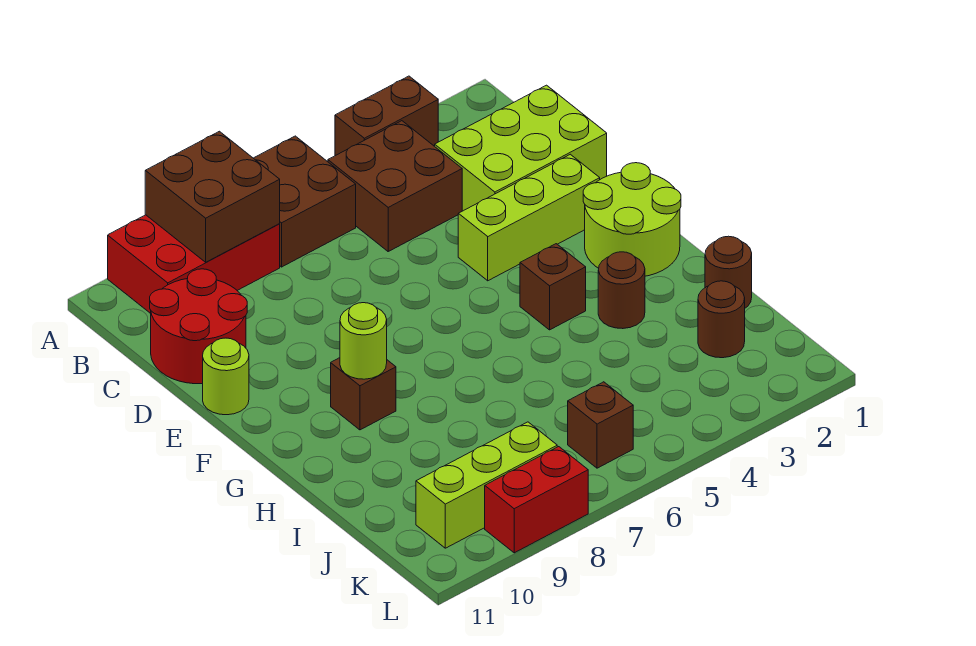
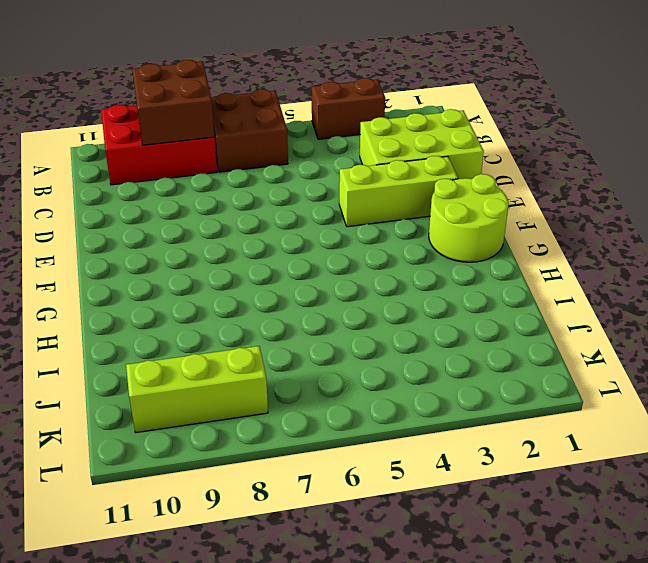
none -> brown 2x2 brick [328,121,462,251]
none -> red 2x2 round brick [150,269,247,384]
none -> lime 1x1 round brick [203,338,249,415]

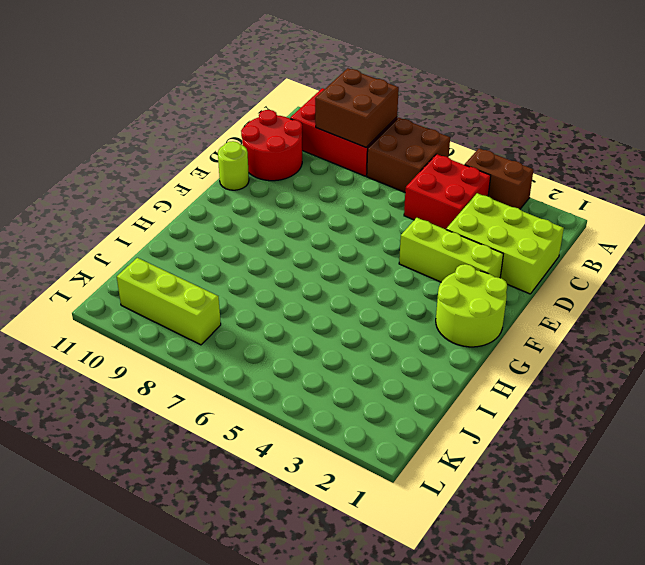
red 2x2 brick [404,154,491,229] -> brown 2x2 brick [328,121,462,251]
none -> brown 1x1 brick [520,244,586,330]
none -> brown 1x1 brick [331,358,396,430]
none -> brown 1x1 round brick [598,252,645,329]

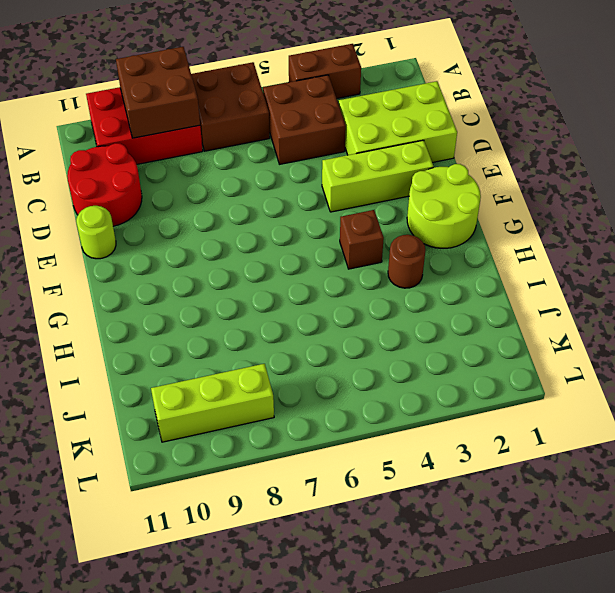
none -> brown 1x1 brick [331,358,396,430]
none -> brown 1x1 round brick [705,236,752,308]
none -> brown 1x1 round brick [698,281,745,358]

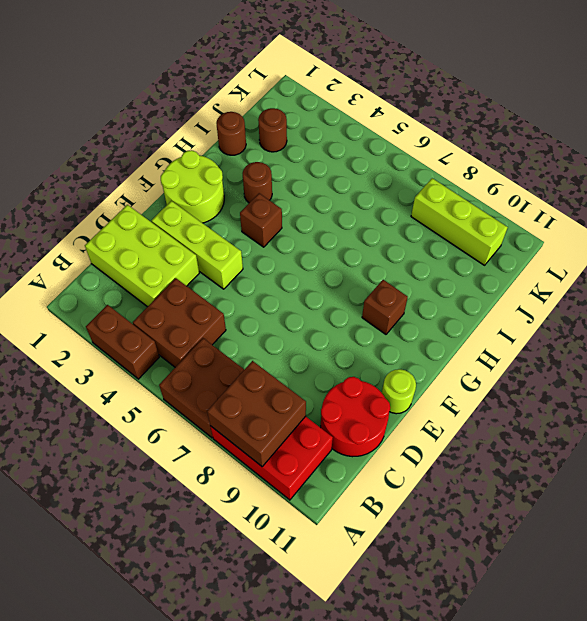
none -> brown 1x1 brick [568,382,633,468]
none -> red 1x2 brick [485,447,588,553]
none -> lime 1x1 round brick [340,303,387,379]

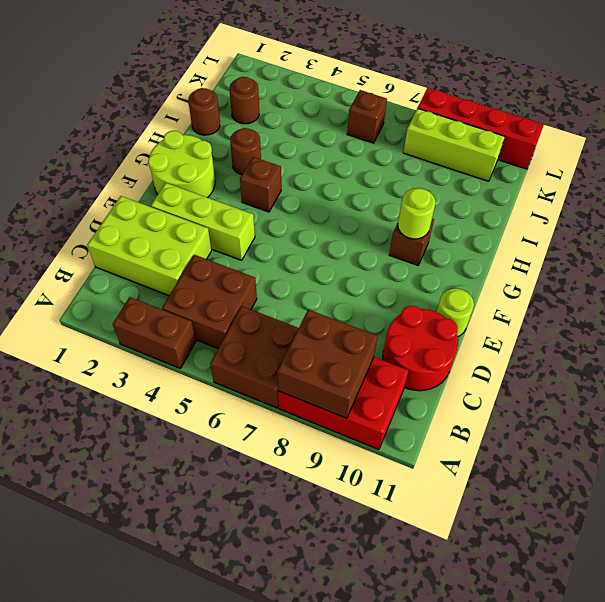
red 1x4 brick [418,88,544,169] -> red 1x2 brick [485,447,588,553]

